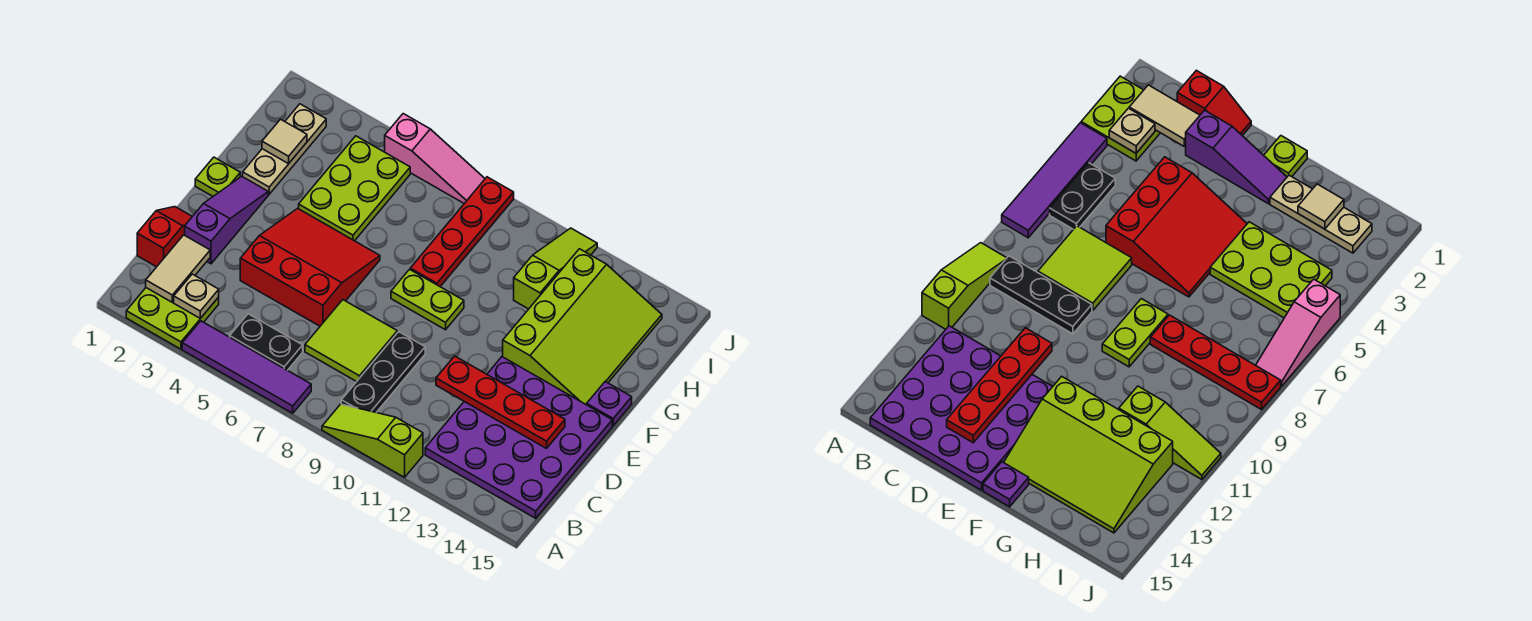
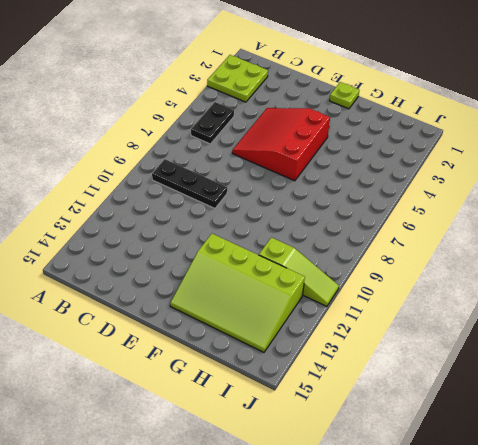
red 3x3 slope [232,108,330,181] -> red 3x3 slope turned to [240,208,380,326]
none -> purple 1x4 tile [182,321,311,413]
none -> lime 1x3 slope [322,404,423,477]
none -> purple 4x4 plate [425,357,612,518]

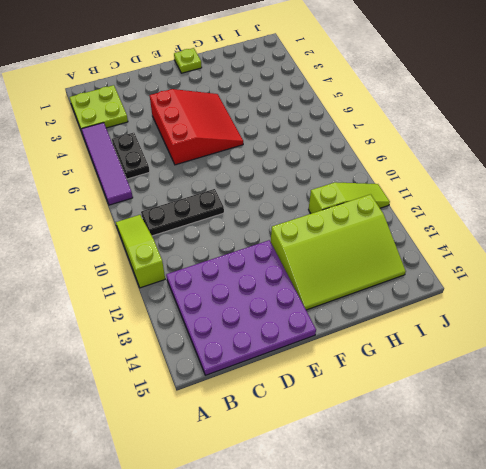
none -> red 1x2 slope [137,207,192,267]
none -> lime 2x2 tile [305,300,397,382]
none -> purple 1x3 slope [185,176,268,264]

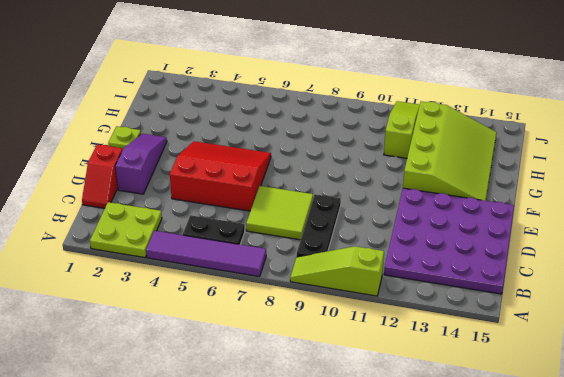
red 1x2 slope [82,144,122,208] -> red 1x2 slope turned to [137,207,192,267]
none -> lime 1x2 plate [391,269,464,330]
none -> purple 1x1 plate [586,382,632,426]
none -> tan 1x3 plate [243,104,326,194]

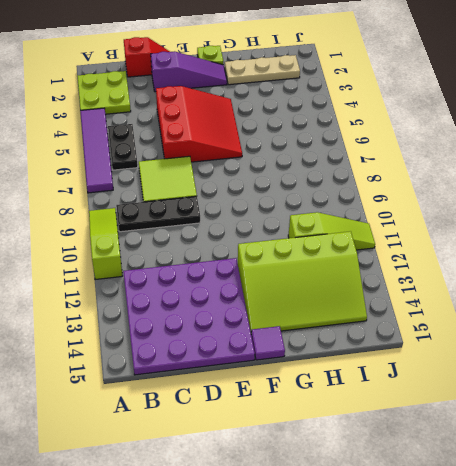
purple 1x1 tile [251,326,285,360] -> purple 1x1 plate [586,382,632,426]
none -> lime 1x2 plate [391,269,464,330]
none -> lime 2x3 plate [299,136,410,241]
none -> red 1x4 plate [410,177,514,287]

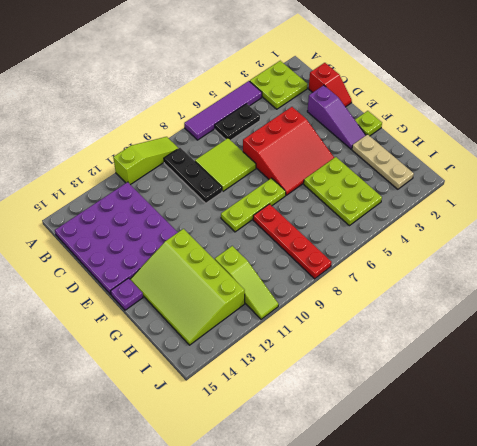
lime 1x3 plate [221,178,286,232] -> lime 1x2 plate [391,269,464,330]
none -> pink 1x3 slope [385,114,485,203]
none -> tan 1x2 tile [146,235,210,302]
none -> tan 1x1 plate [174,274,219,318]

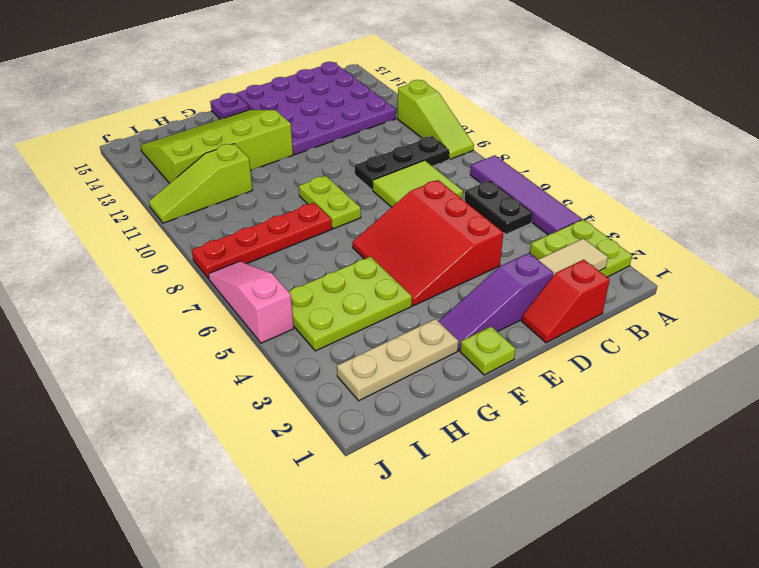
none -> tan 1x1 plate [174,274,219,318]
none -> red 1x4 plate [436,356,565,448]
none -> tan 1x1 tile [262,119,307,164]

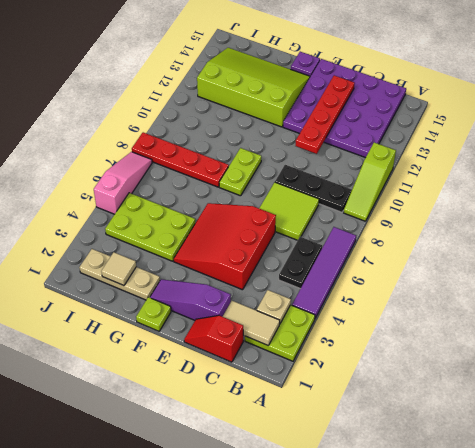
none -> lime 1x3 slope [514,228,597,309]

